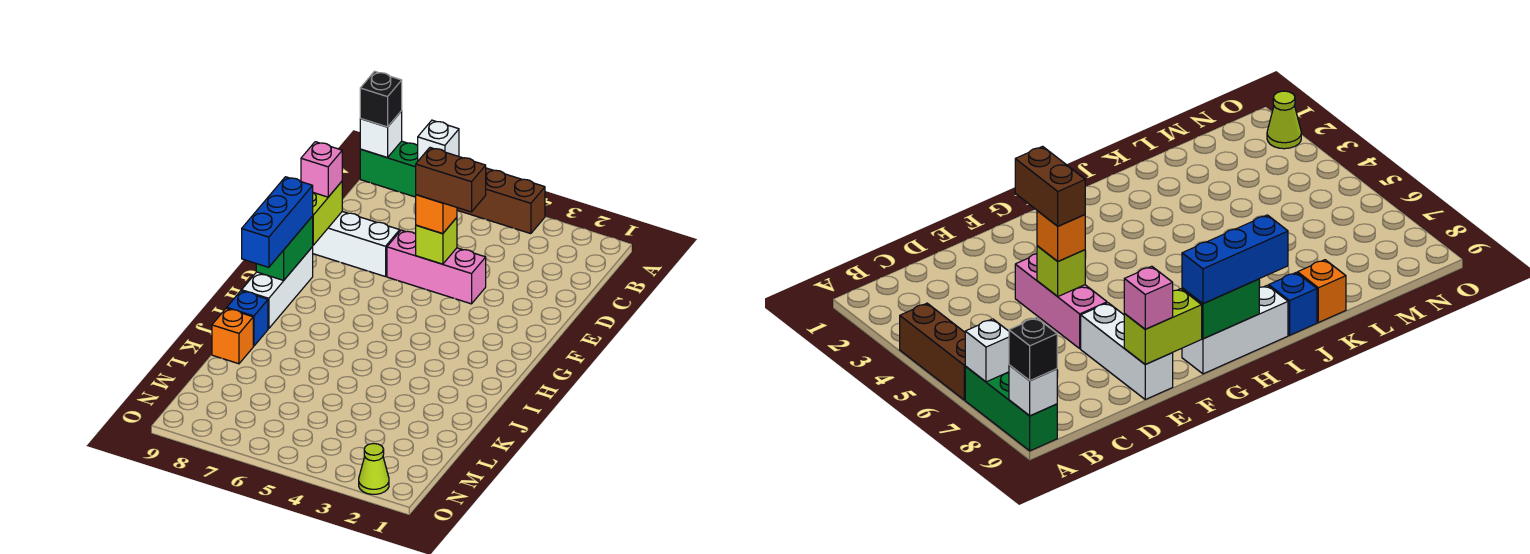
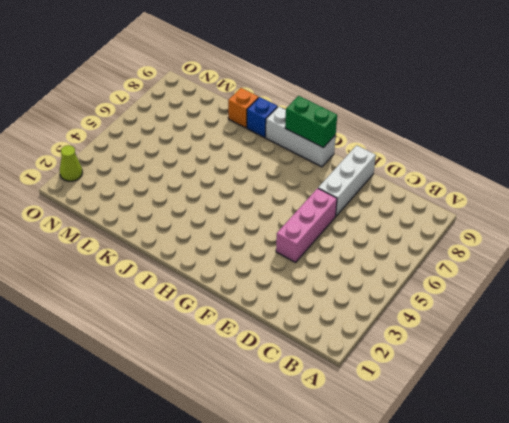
none -> brown 1x3 brick [457,168,545,234]
none -> green 1x3 brick [360,141,418,197]
none -> white 1x1 brick [418,120,459,161]

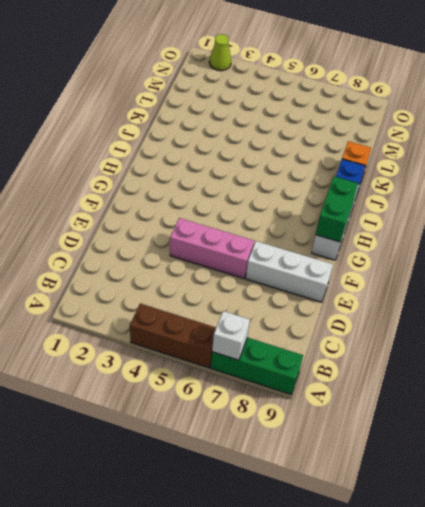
none -> white 1x1 brick [360,111,402,158]
none -> lime 1x1 brick [416,218,457,264]
none -> lime 1x2 brick [313,182,342,245]

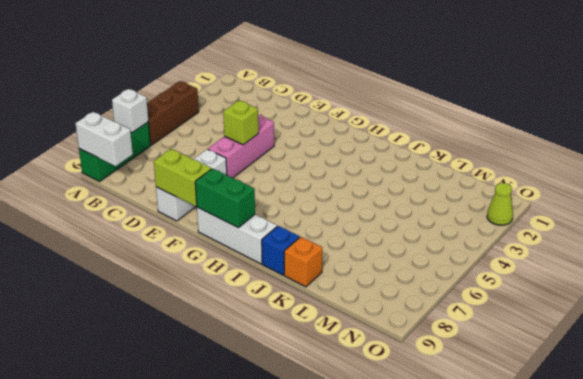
white 1x2 brick [75,112,133,166] -> white 1x1 brick [360,111,402,158]
none -> black 1x1 brick [360,71,402,127]
none -> orange 1x1 brick [416,195,457,234]
none -> pink 1x1 brick [301,142,342,197]

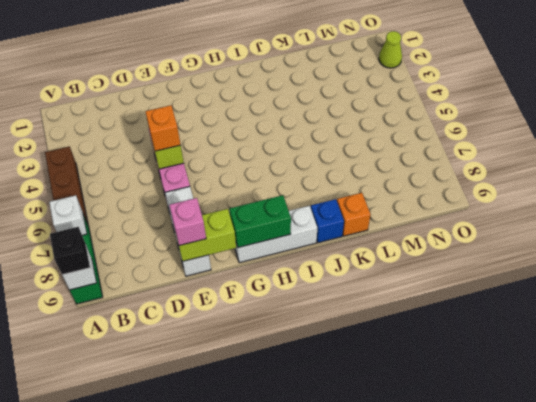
none -> blue 1x3 brick [242,177,313,267]
none -> brown 1x2 brick [416,148,486,212]

